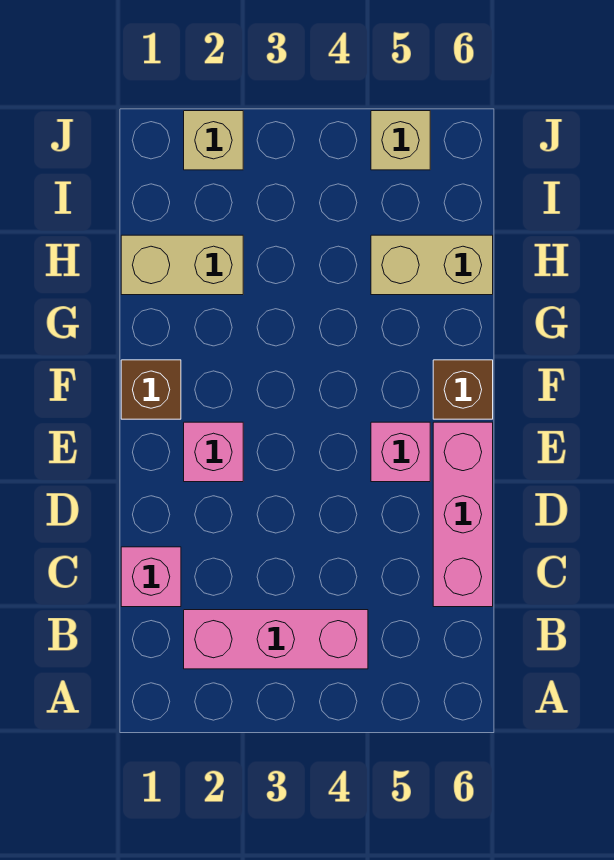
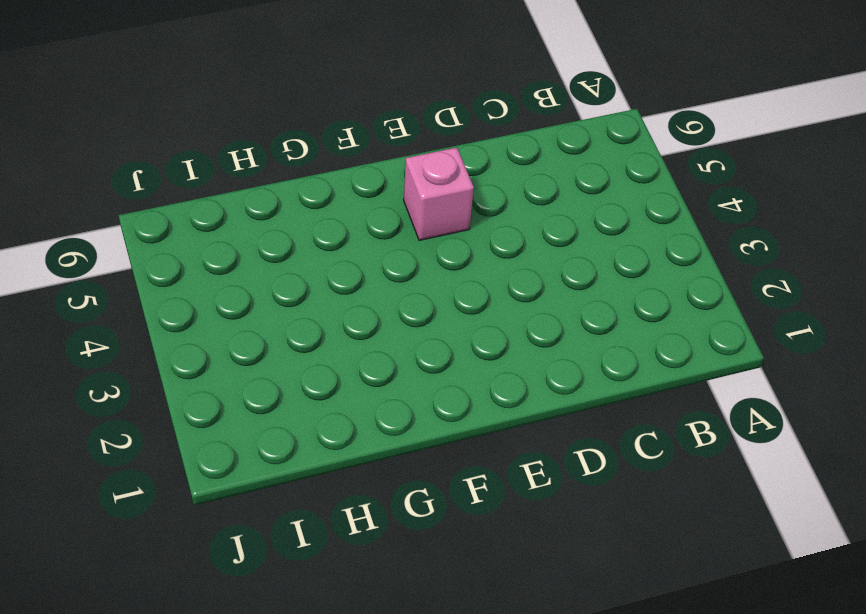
none -> pink 1x3 brick [184,610,368,669]
none -> pink 1x1 brick [121,547,181,607]

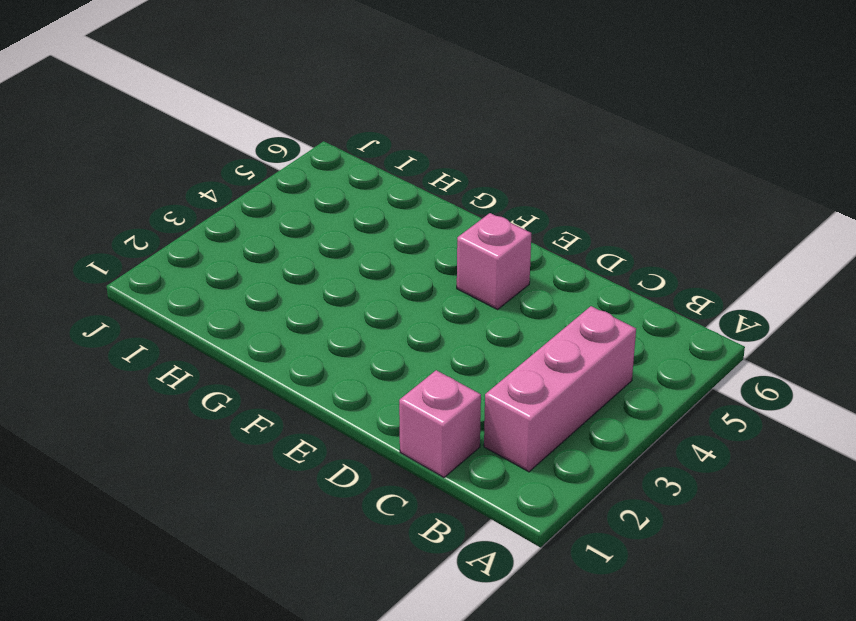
none -> pink 1x3 brick [433,422,493,607]
none -> pink 1x1 brick [184,422,243,482]

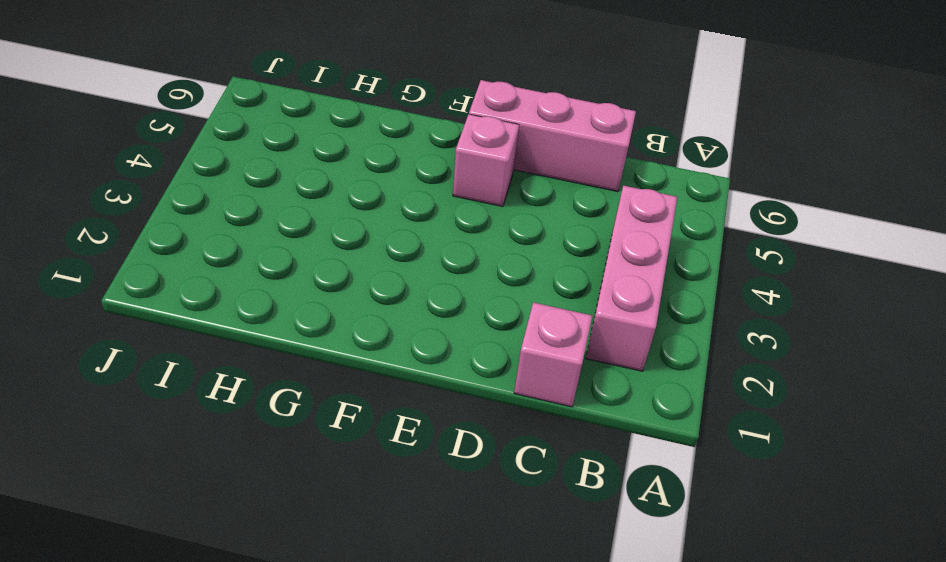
none -> pink 1x1 brick [184,422,243,482]
none -> brown 1x1 brick [121,360,181,419]

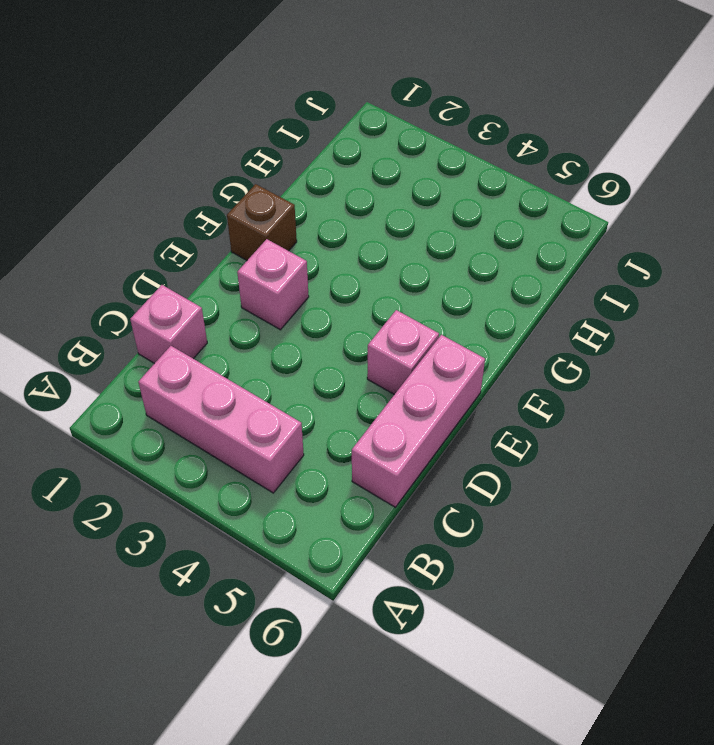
none -> brown 1x1 brick [433,360,493,419]
none -> tan 1x2 brick [121,235,243,295]

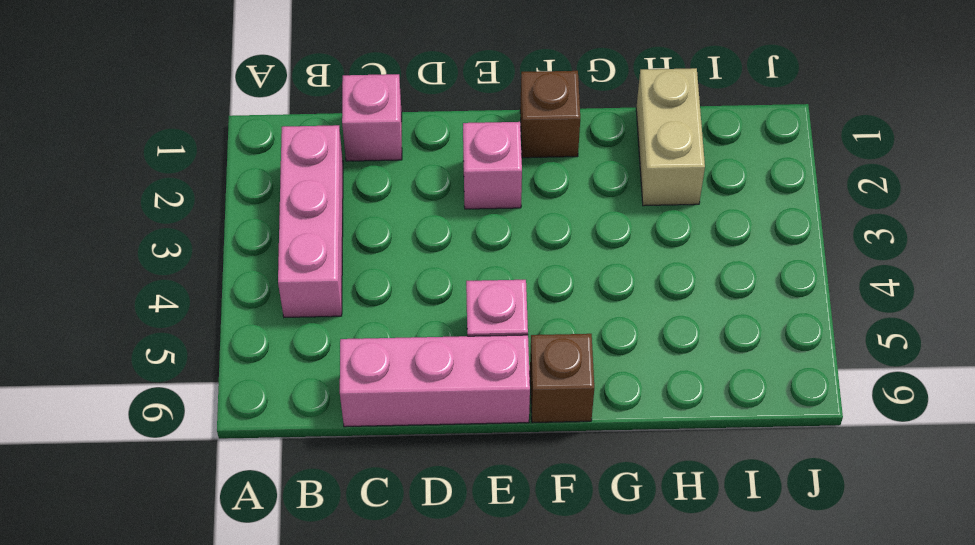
none -> tan 1x2 brick [371,235,493,295]
none -> tan 1x1 brick [184,111,243,170]

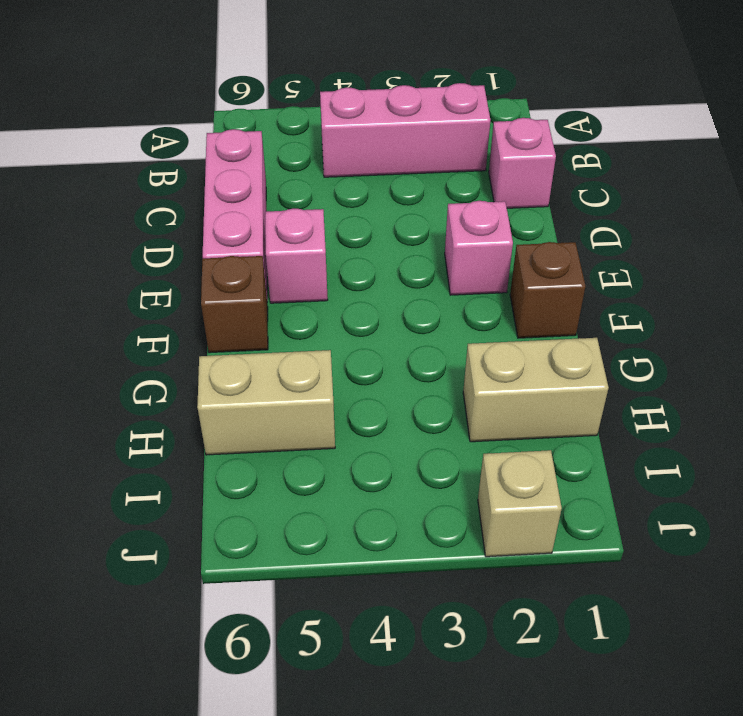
none -> tan 1x1 brick [371,111,430,170]

